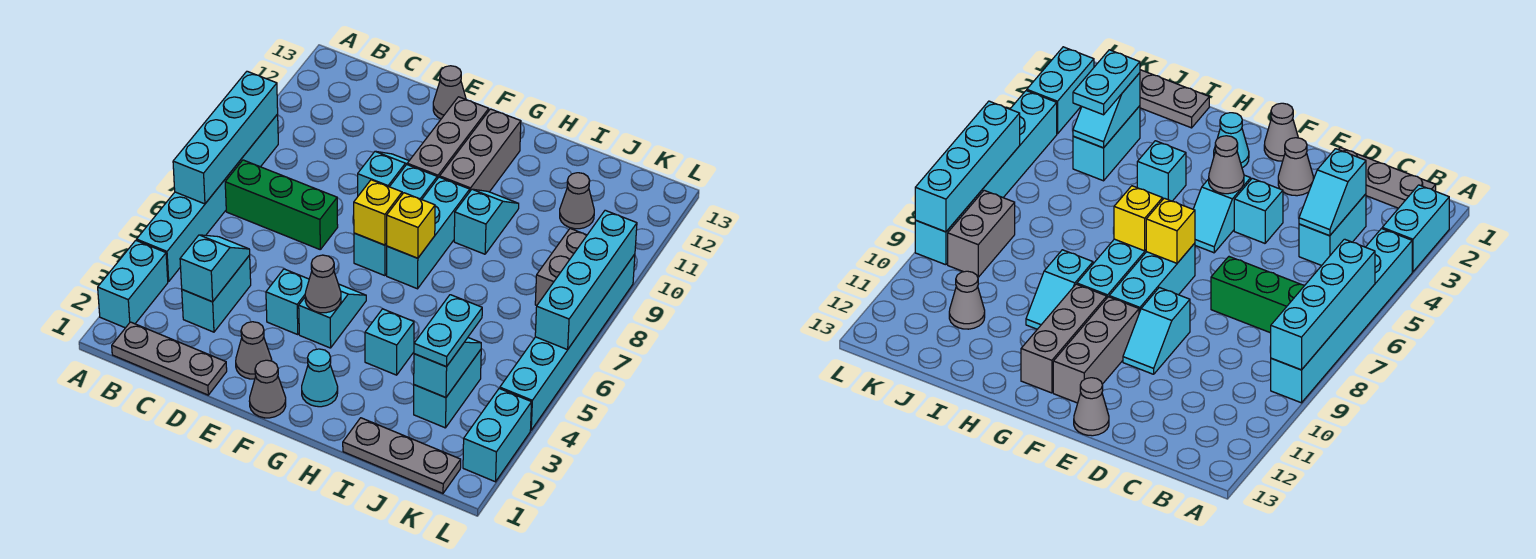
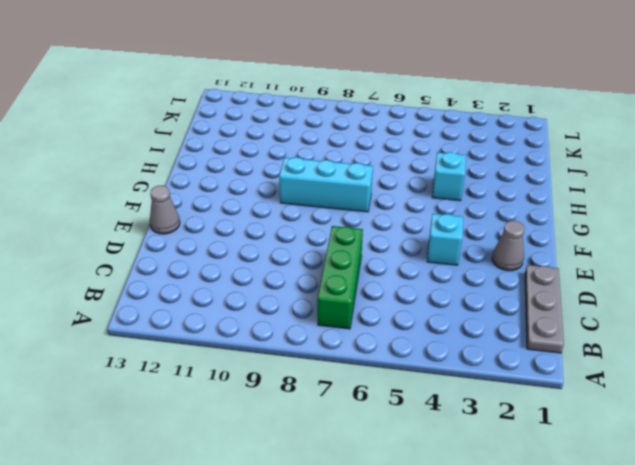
none -> cyan 1x2 brick [98,240,168,328]
none -> cyan 1x6 brick [137,114,278,282]
none -> cyan 1x2 brick [182,255,251,332]
none -> cyan 1x2 slope [358,151,409,196]

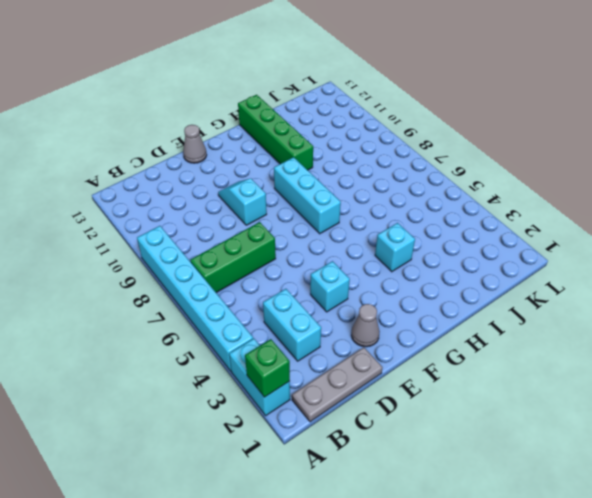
green 1x1 brick [245,339,290,397] -> none
green 1x4 brick [238,95,313,170] -> cyan 1x2 slope [454,189,519,254]
none -> grey 1x1 cone [250,360,286,418]
none -> cyan 1x2 slope [299,284,366,348]
none -> cyan 1x3 brick [354,165,437,276]
none -> grey 1x3 brick [407,97,489,179]

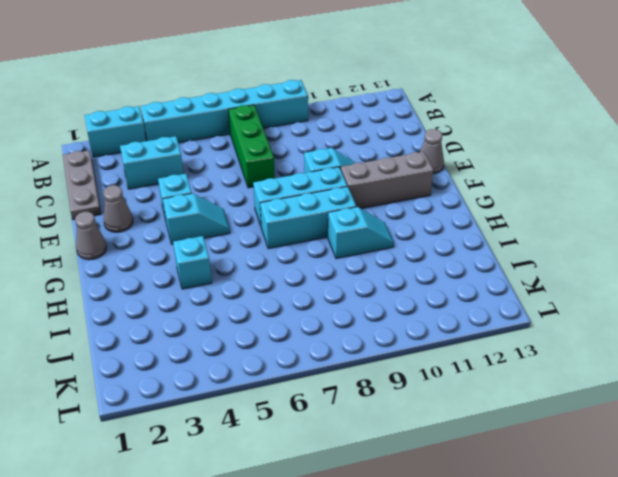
none -> cyan 1x1 cone [302,349,338,407]
none -> grey 1x3 brick [440,109,521,192]
none -> grey 1x3 plate [343,418,461,493]
none -> cyan 1x2 brick [414,350,481,428]

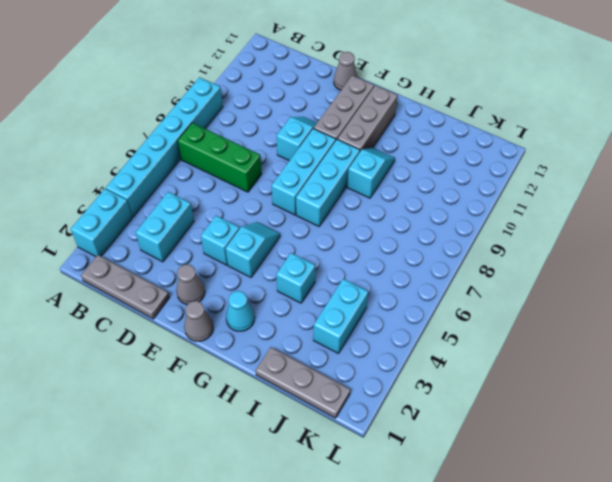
none -> grey 1x1 cone [560,173,594,229]
none -> grey 1x2 brick [535,229,587,306]
none -> cyan 1x2 brick [463,389,532,482]
none -> cyan 1x6 brick [500,254,635,430]

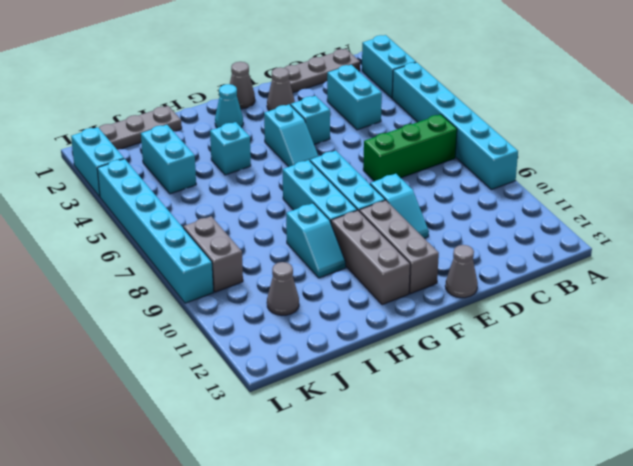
none -> cyan 1x4 brick [173,71,278,204]
none -> cyan 1x2 slope [180,235,250,302]
none -> grey 1x1 cone [305,255,341,313]
none -> yellow 1x1 brick [354,180,402,245]

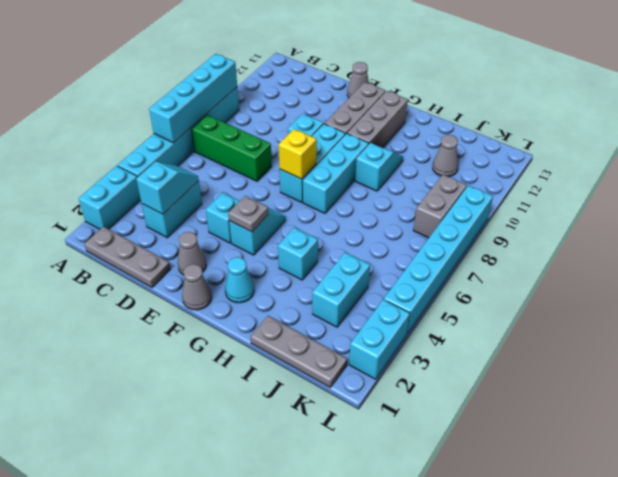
grey 1x1 plate [228,196,268,232] -> grey 1x1 cone [305,255,341,313]
none -> yellow 1x1 brick [386,193,435,258]
none -> cyan 1x2 slope [414,338,481,398]
none -> cyan 1x4 brick [535,210,637,350]
none -> cyan 1x2 plate [414,295,482,367]

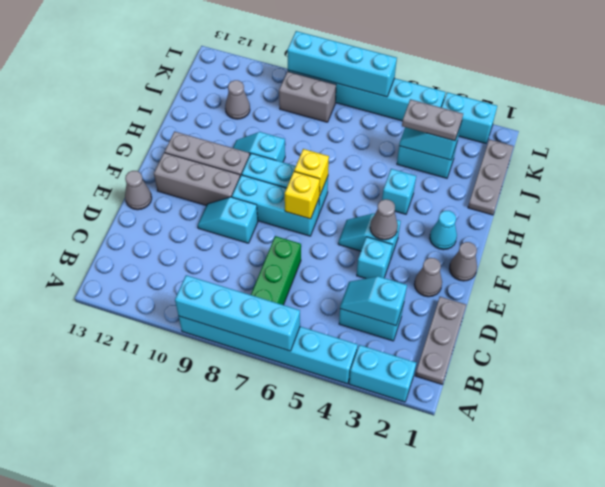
grey 1x2 plate [402,99,463,141] -> cyan 1x2 plate [414,295,482,367]

